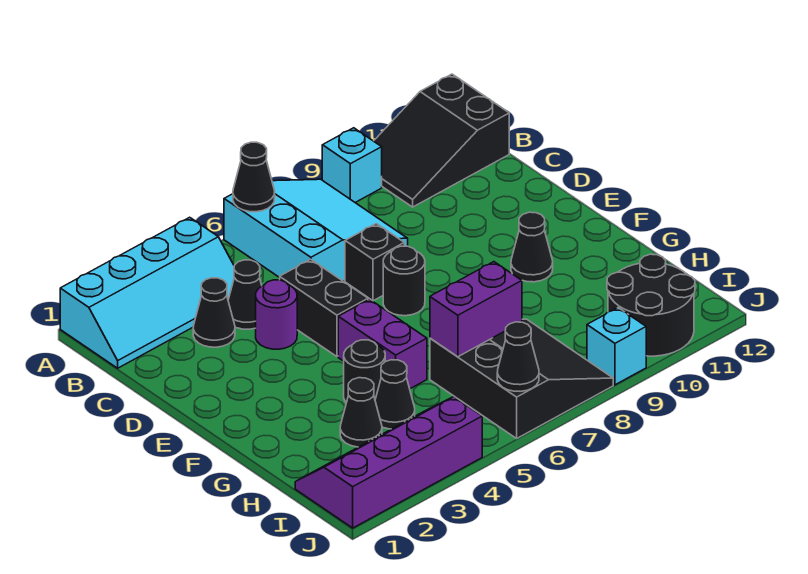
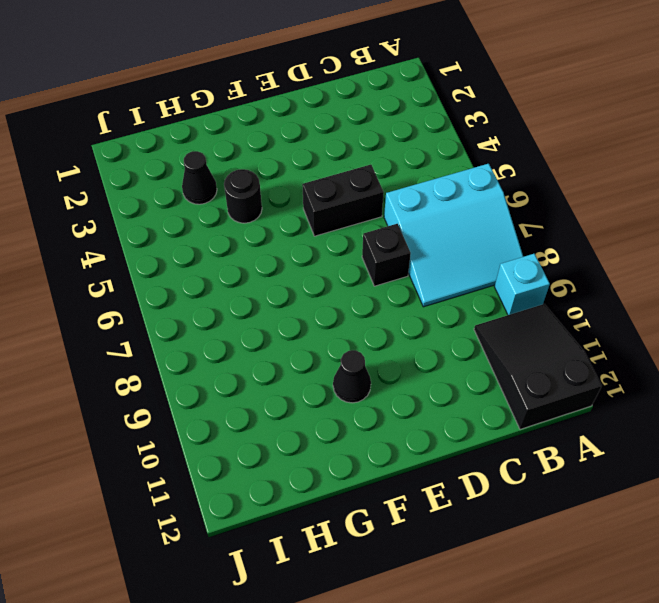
none -> cyan 2x4 slope [60,217,234,368]
none -> black 1x1 cone [193,278,235,347]
none -> black 1x1 cone [228,260,262,329]

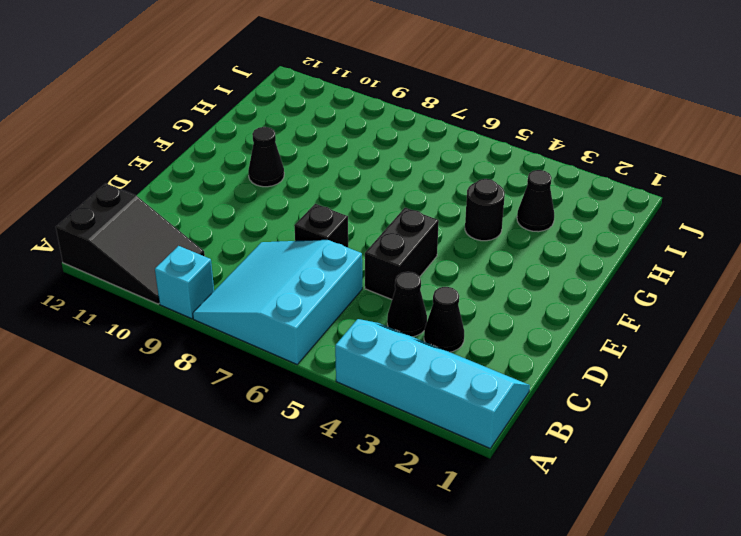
none -> purple 1x1 round brick [256,280,297,349]
none -> black 1x1 round brick [383,246,425,316]
none -> purple 1x2 brick [338,299,427,389]

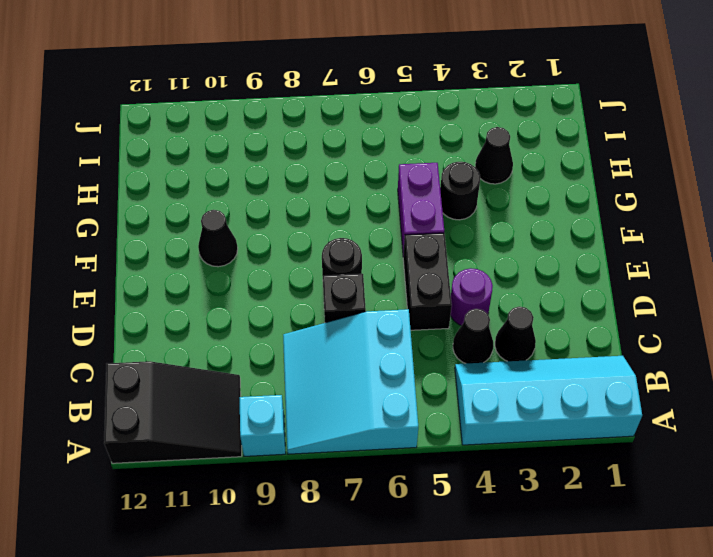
none -> black 1x1 cone [375,360,415,429]
none -> black 3x3 slope [430,319,613,438]
none -> purple 2x4 slope [295,397,482,528]

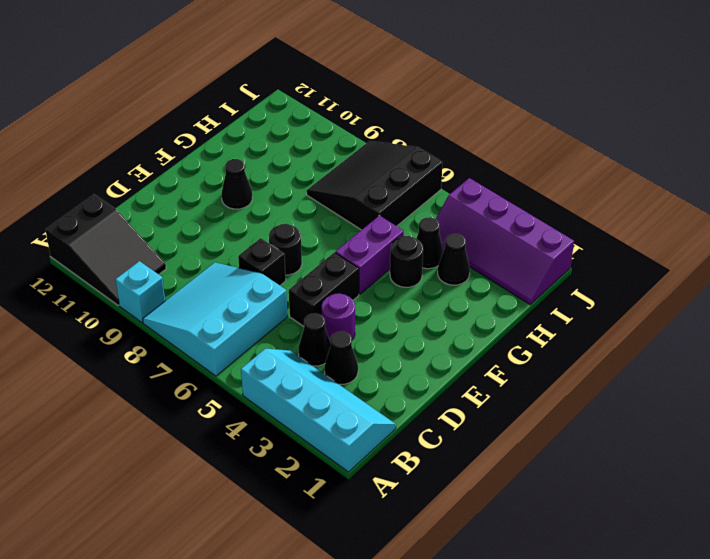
none -> black 2x2 round brick [607,254,695,356]
none -> cyan 1x1 brick [587,308,646,385]
none -> black 1x1 cone [233,142,275,212]

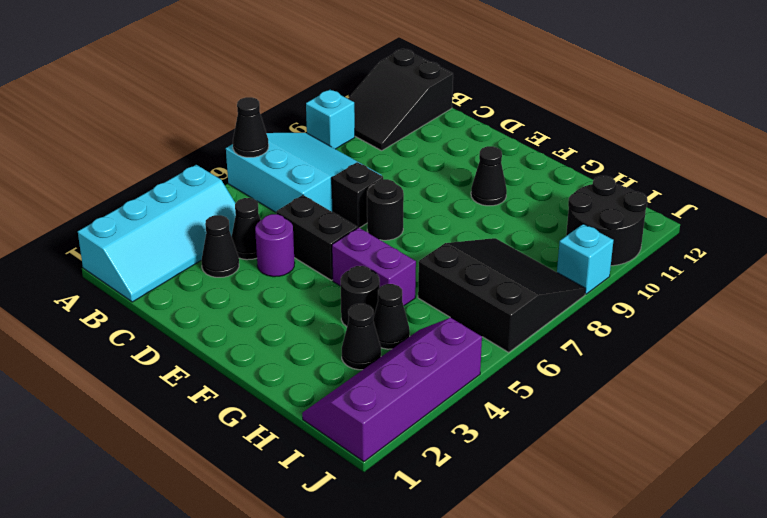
none -> purple 1x2 brick [430,262,522,357]
none -> black 1x1 cone [497,322,539,391]

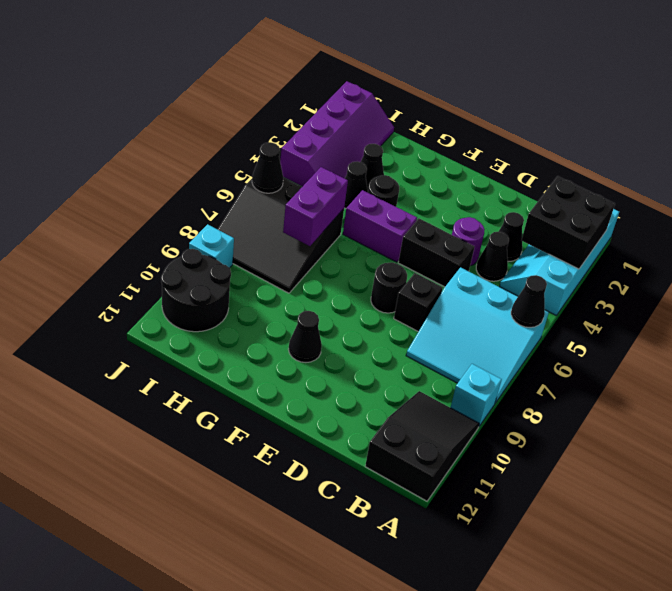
black 2x2 brick [522,176,615,269] -> none

